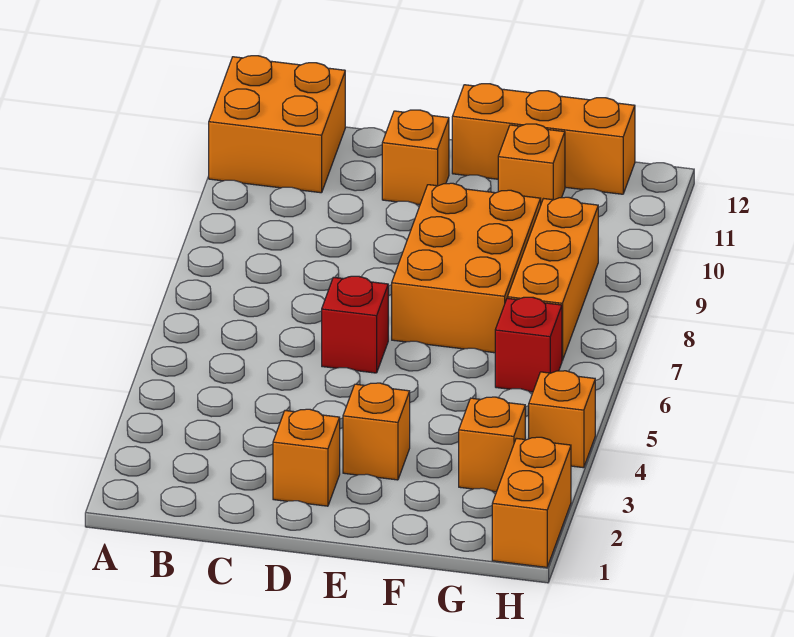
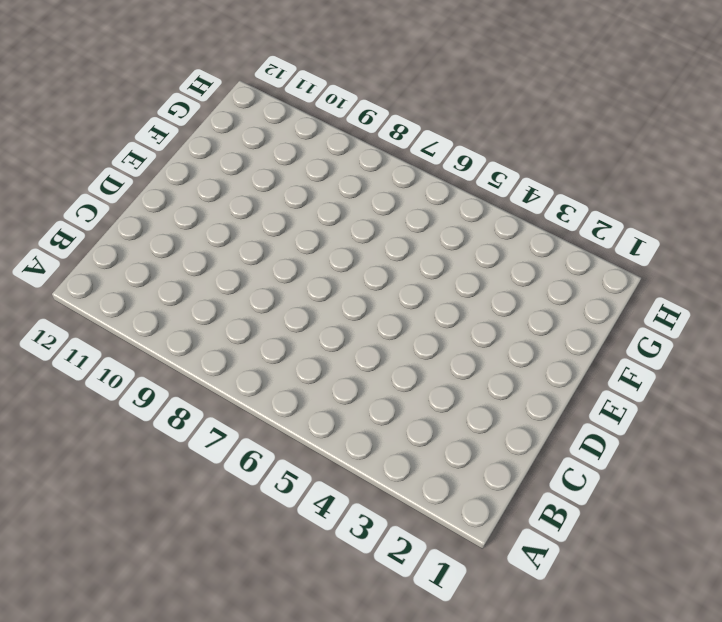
none -> orange 2x2 brick [209,56,345,193]
none -> orange 1x1 brick [273,409,340,506]
none -> red 1x1 brick [322,276,388,373]

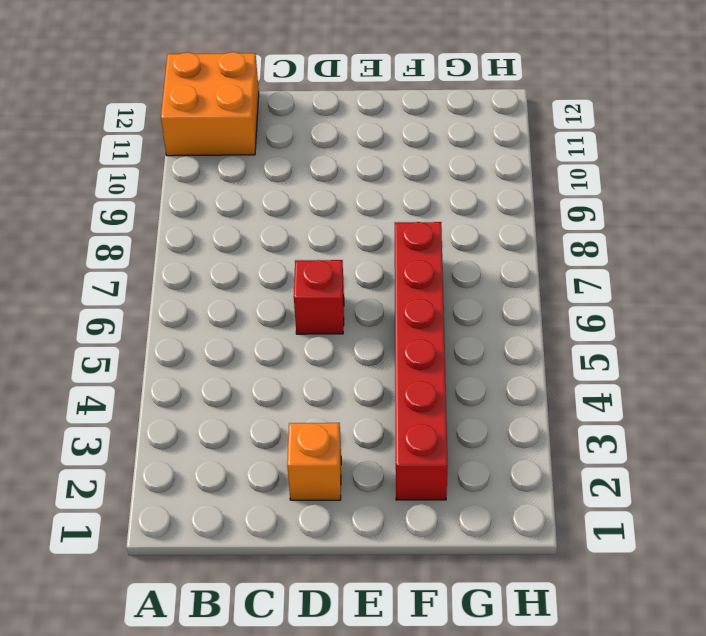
red 1x6 brick [395,222,448,500] -> orange 2x3 brick [392,183,541,353]
none -> orange 1x1 brick [382,110,449,205]
none -> orange 1x1 brick [343,383,410,480]
none -> orange 1x3 brick [452,84,635,194]

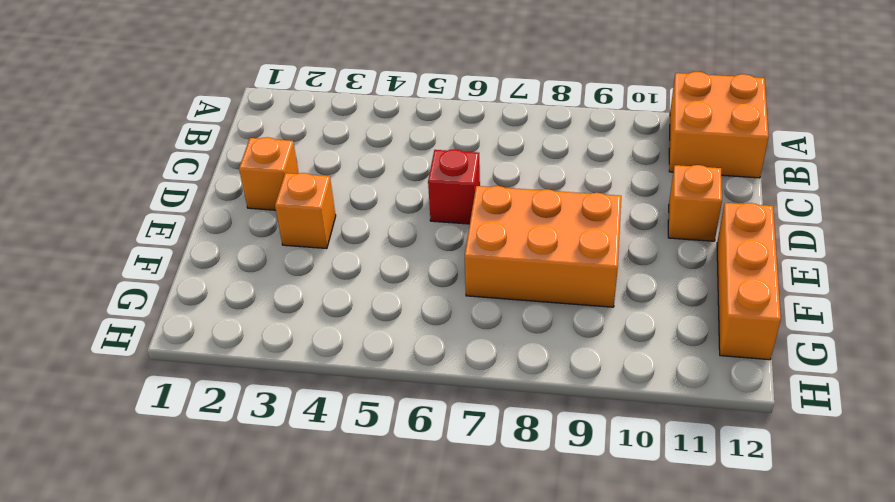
none -> orange 1x1 brick [498,124,565,203]
none -> orange 1x1 brick [459,397,525,492]
none -> red 1x1 brick [495,297,562,392]

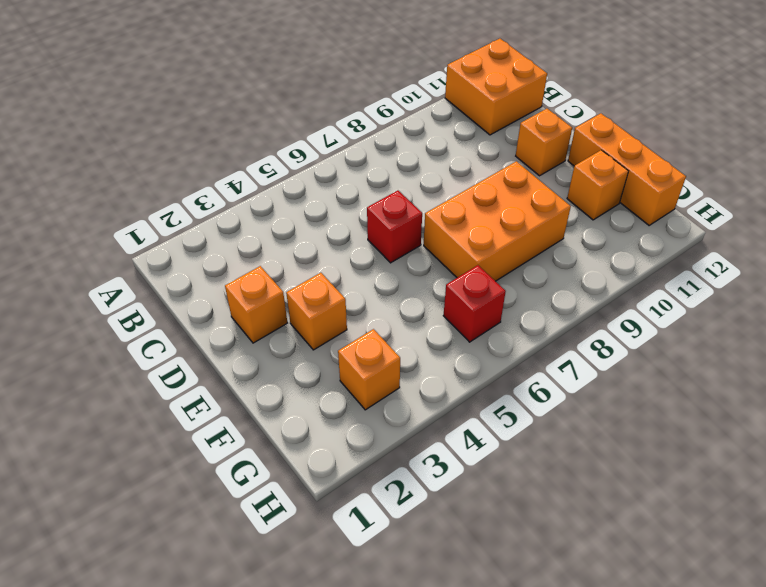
none -> orange 1x3 brick [507,197,598,361]
none -> orange 1x2 brick [492,437,571,567]
none -> orange 1x1 brick [529,371,595,468]

